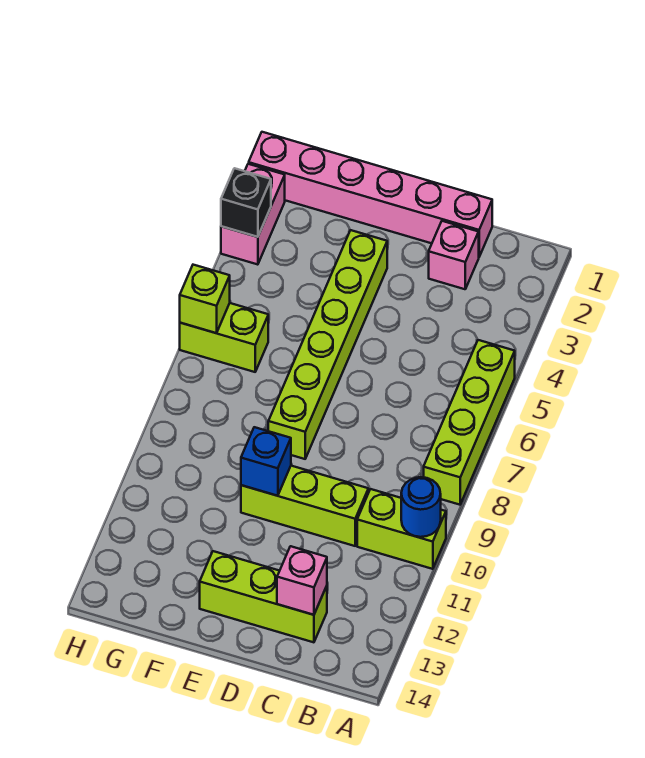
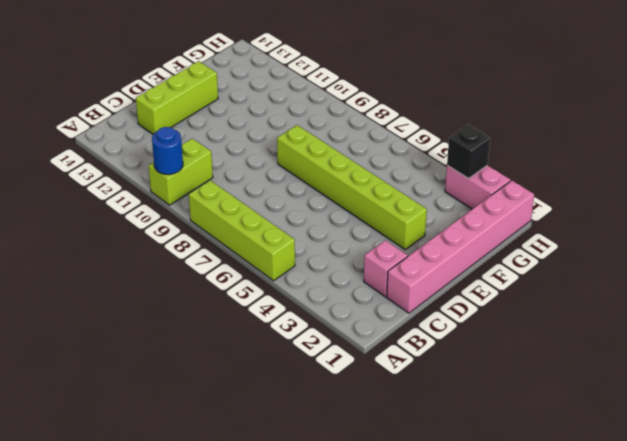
none -> lime 1x3 brick [241,466,368,546]
none -> lime 1x2 brick [180,303,268,372]
none -> pink 1x1 brick [277,546,327,615]

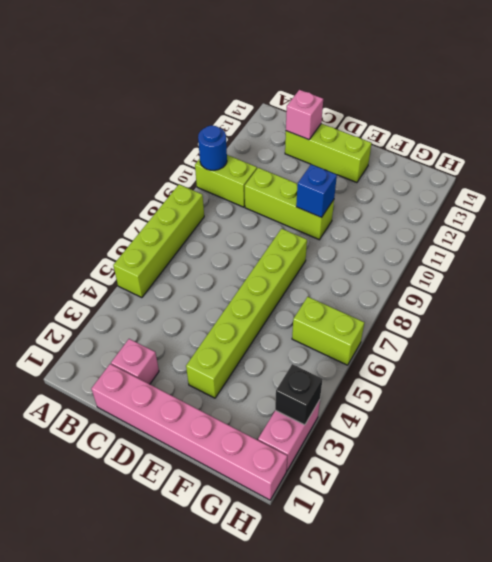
none -> lime 1x1 brick [180,265,230,333]

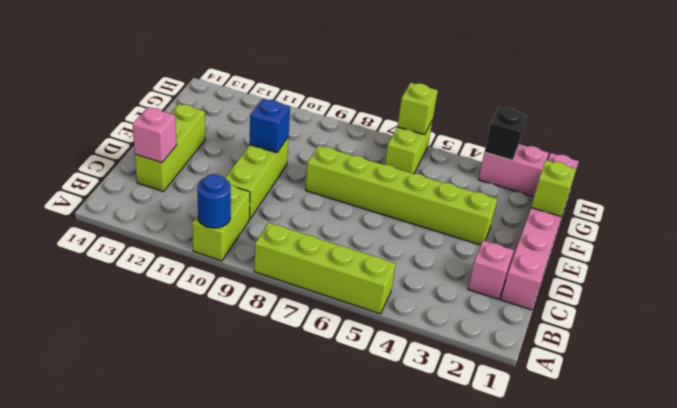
lime 1x1 brick [531,160,576,216] -> none

